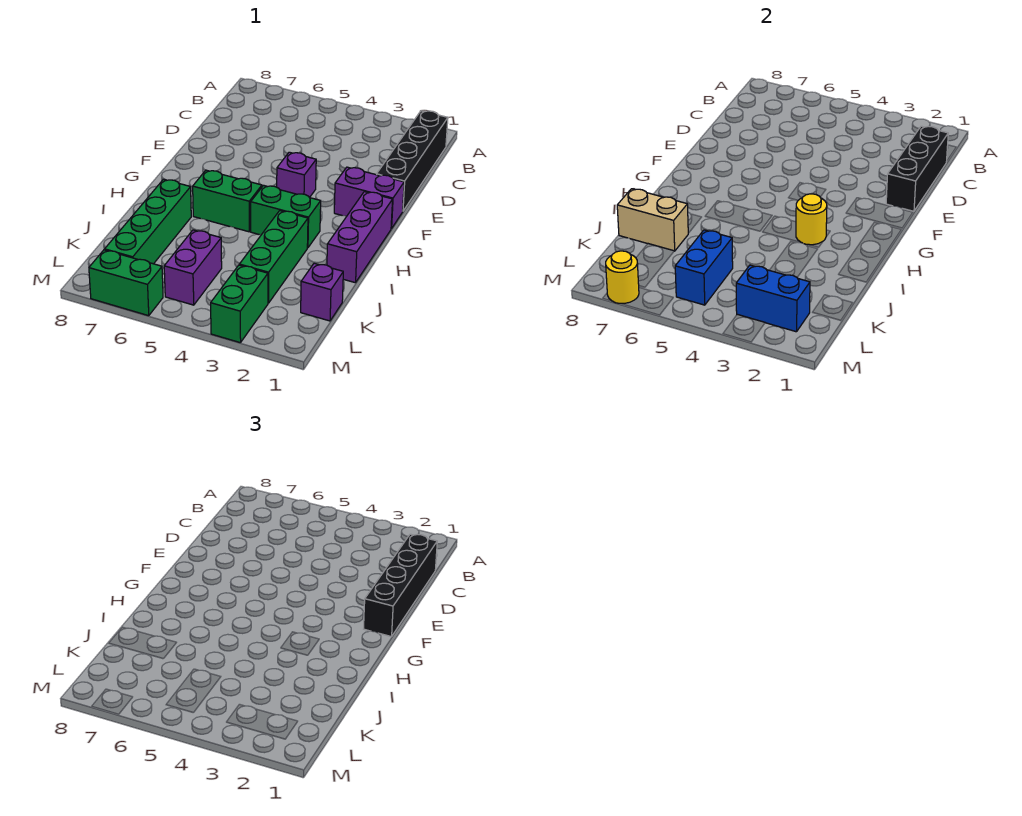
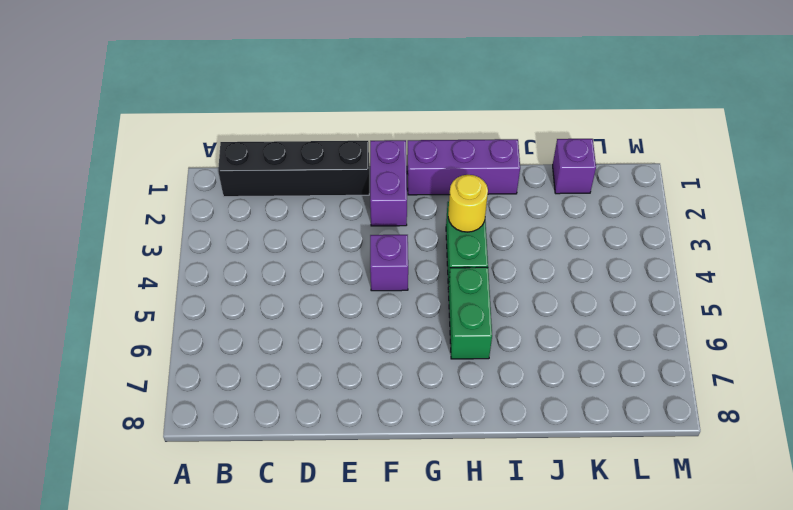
none -> green 1x3 brick [239,211,308,303]
none -> green 1x4 brick [105,179,191,264]
none -> purple 1x2 brick [164,230,222,305]

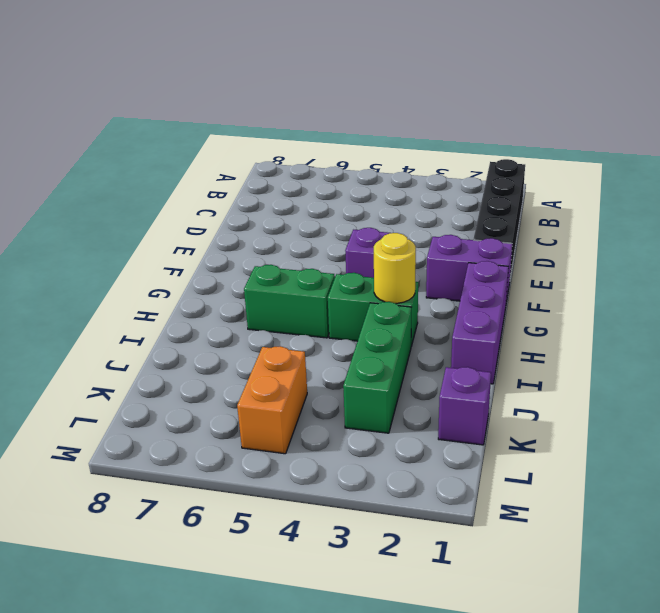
orange 1x2 brick [237,346,307,454] -> purple 1x2 brick [164,230,222,305]
none -> green 1x4 brick [105,179,191,264]
none -> green 1x2 brick [211,265,268,343]
none -> green 1x2 brick [89,250,163,316]

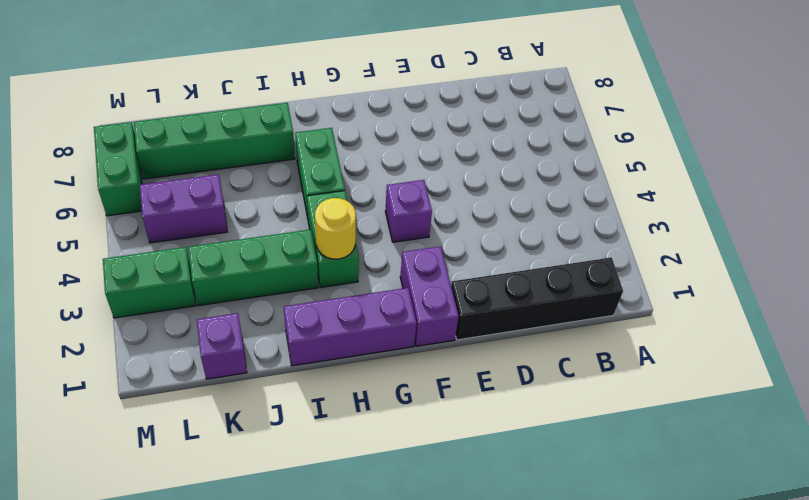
none -> black 1x3 brick [886,126,948,211]
none -> tan 1x2 brick [617,189,688,251]
none -> blue 1x2 brick [675,230,733,305]

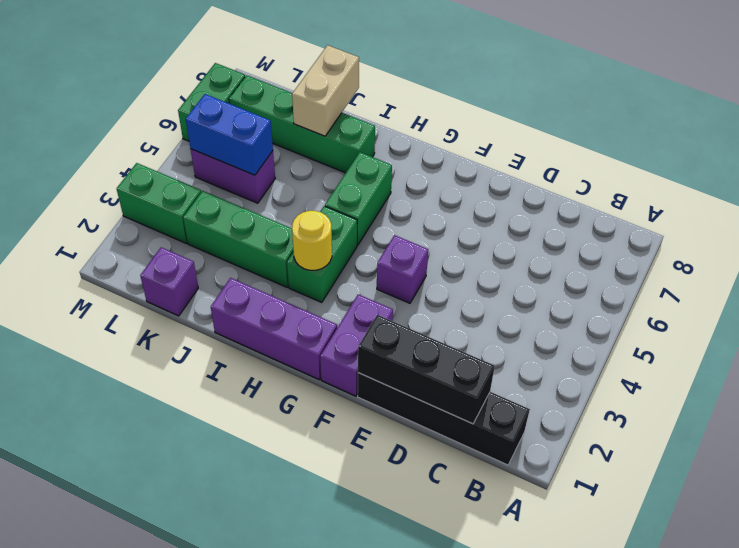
none -> blue 1x2 brick [736,265,810,332]
none -> yellow 1x1 round brick [606,251,639,303]
none -> black 1x4 brick [364,534,437,637]

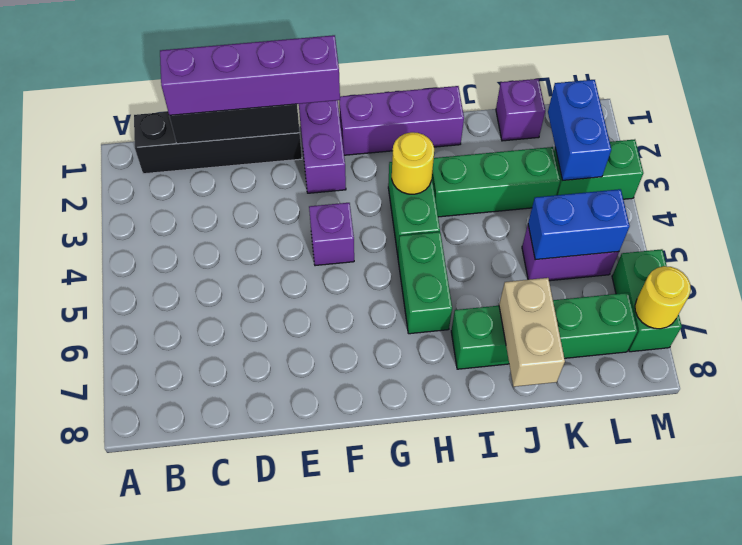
purple 1x4 brick [160,35,340,116] -> black 1x4 brick [364,534,437,637]

